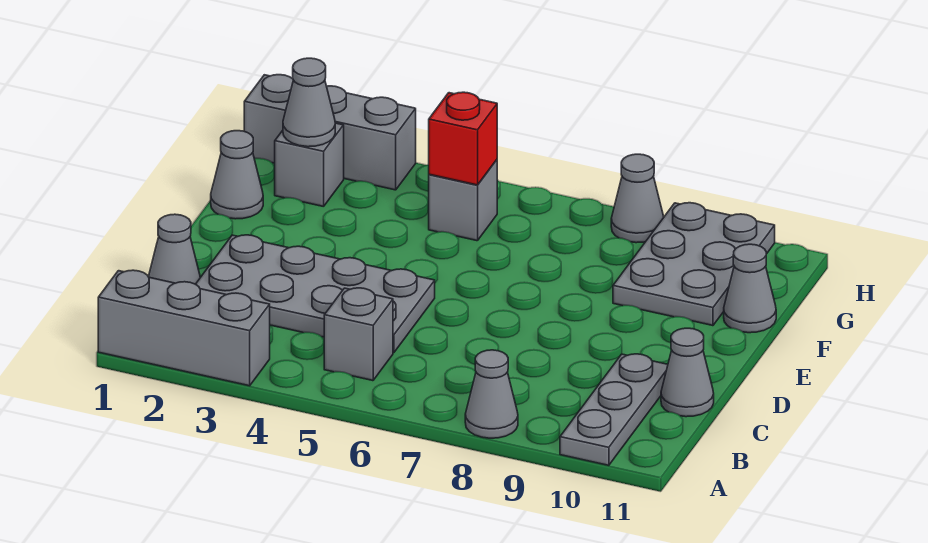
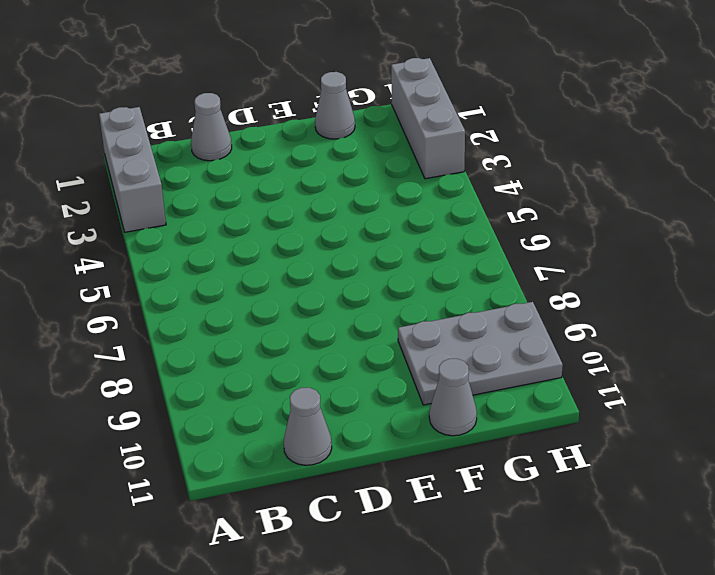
none -> grey 1x1 cone [465,350,518,438]
none -> grey 1x3 plate [560,354,668,465]
none -> grey 1x1 brick [324,288,393,381]

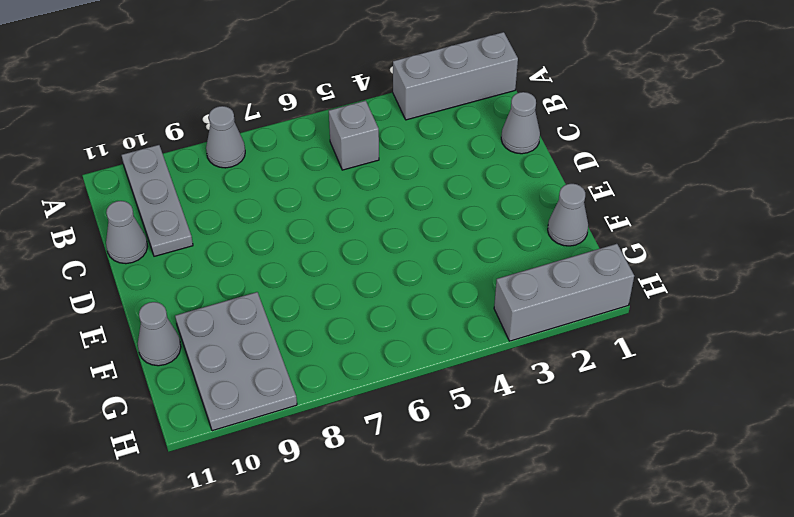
none -> grey 2x4 plate [196,235,435,353]
none -> grey 1x1 brick [275,123,344,207]
none -> grey 1x1 brick [429,160,497,241]

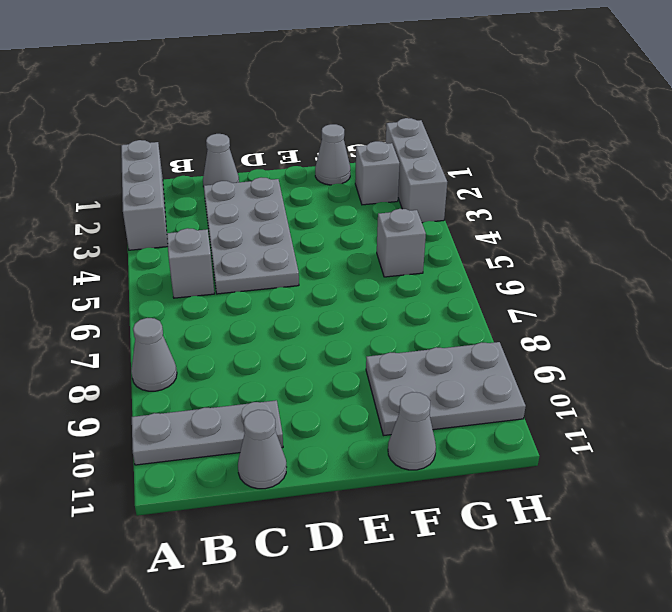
none -> grey 1x1 cone [611,154,664,243]
none -> grey 1x1 cone [283,58,335,147]
none -> red 1x1 brick [429,92,497,185]

